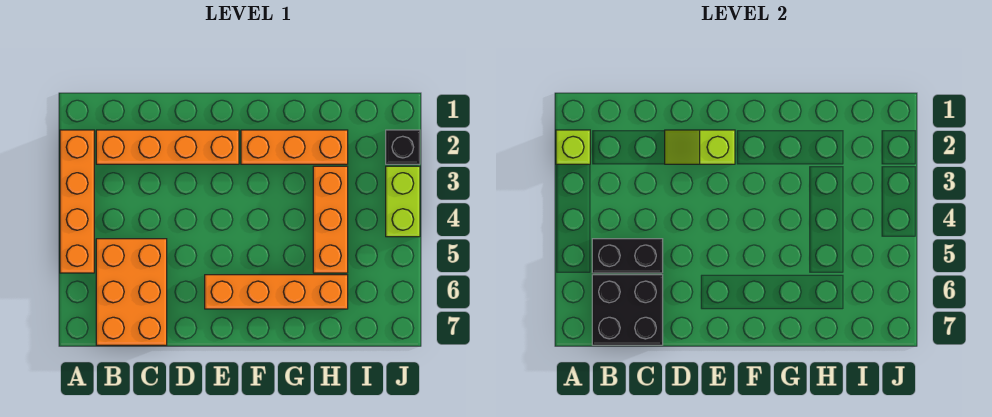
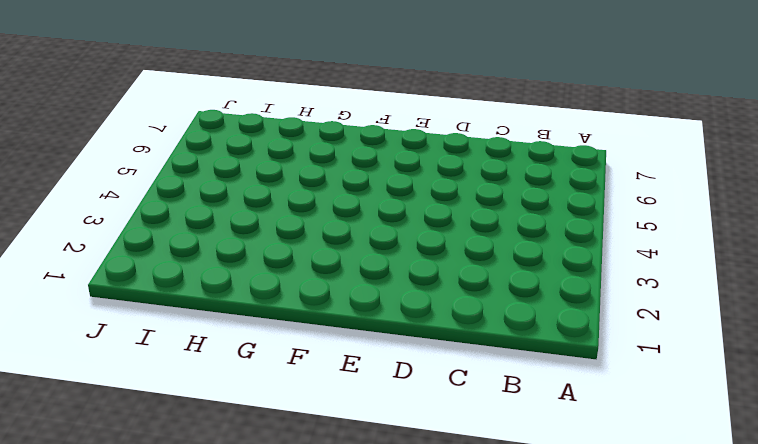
none -> orange 1x4 brick [60,130,94,273]
none -> orange 1x4 brick [96,130,239,164]
none -> orange 2x3 brick [96,239,167,345]

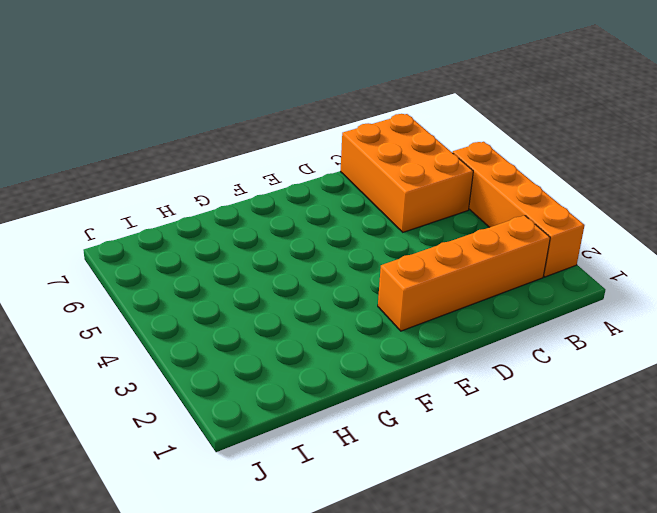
none -> orange 1x4 brick [205,275,348,309]
none -> orange 1x3 brick [241,130,348,164]
none -> orange 1x3 brick [313,166,348,273]

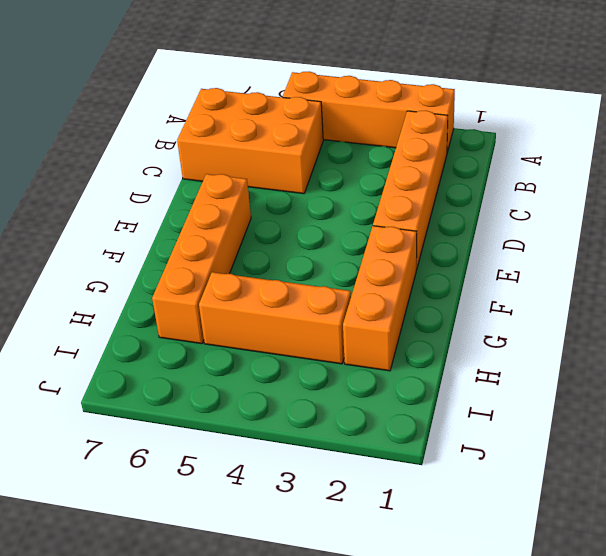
none -> black 1x1 brick [386,130,420,164]
none -> lime 1x2 brick [386,166,420,237]
none -> lime 1x1 brick [556,130,590,164]

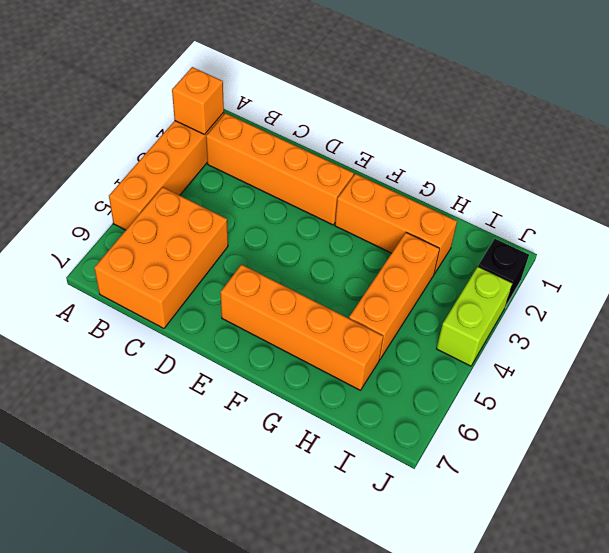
orange 1x1 brick [172,67,224,135] -> lime 1x1 brick [556,130,590,164]
none -> black 1x2 brick [592,239,663,273]
none -> black 2x2 brick [592,275,663,345]
none -> lime 1x2 slope [665,130,735,164]

